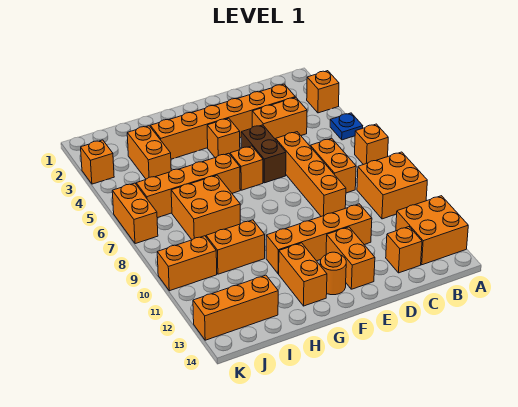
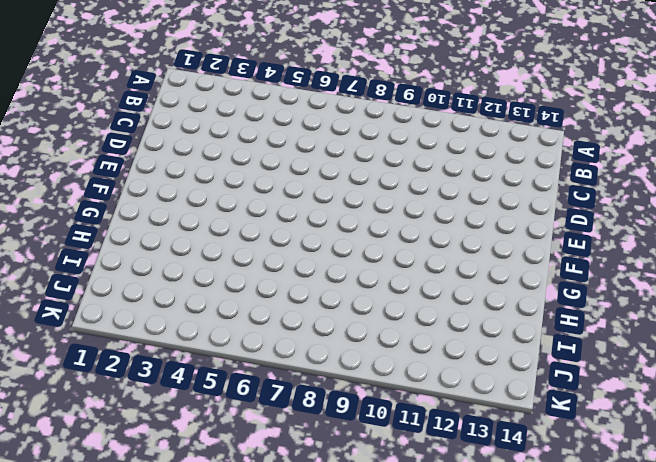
none -> orange 1x1 brick [307,71,339,113]
none -> blue 1x1 plate [330,113,363,140]
none -> orange 1x1 brick [355,124,388,165]

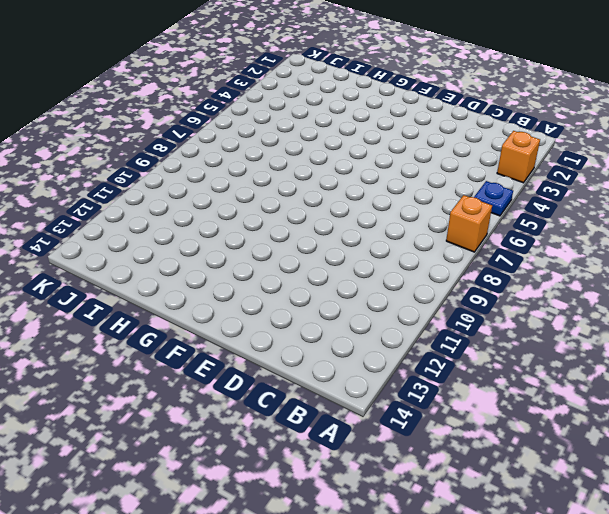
none -> orange 2x2 brick [357,152,427,219]
none -> orange 2x2 brick [396,196,468,265]
none -> orange 1x6 brick [150,84,295,159]

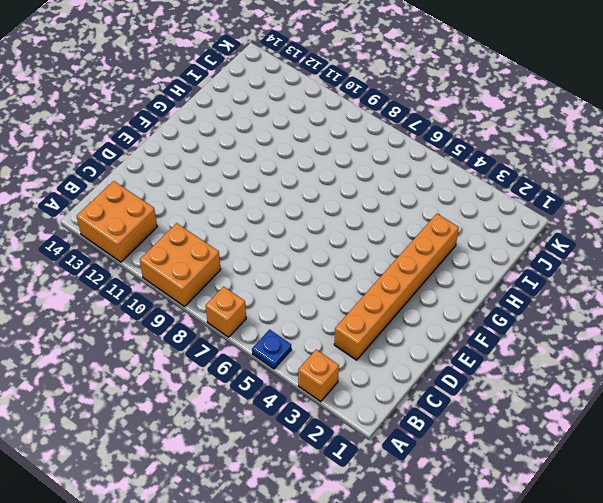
none -> orange 1x2 brick [252,97,307,140]
none -> orange 1x2 brick [310,138,356,193]
none -> orange 1x1 brick [386,227,422,273]

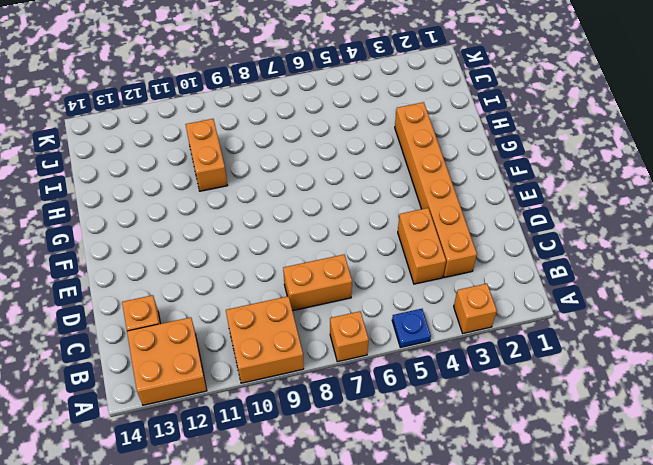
none -> orange 1x4 brick [276,132,346,216]
none -> orange 1x4 brick [266,204,372,274]
none -> brown 1x2 brick [241,125,286,183]

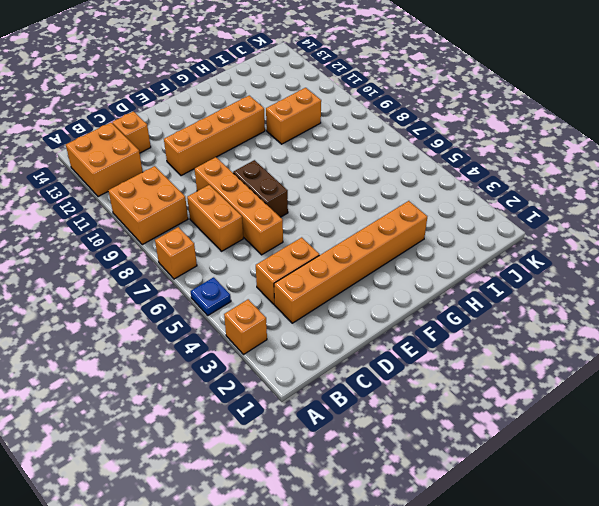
brown 1x2 brick [233,160,288,217] -> brown 1x2 brick moved to [241,125,286,183]
none -> orange 1x2 brick [326,227,375,289]
none -> orange 1x1 brick [207,118,240,158]
none -> orange 1x1 brick [230,146,263,190]

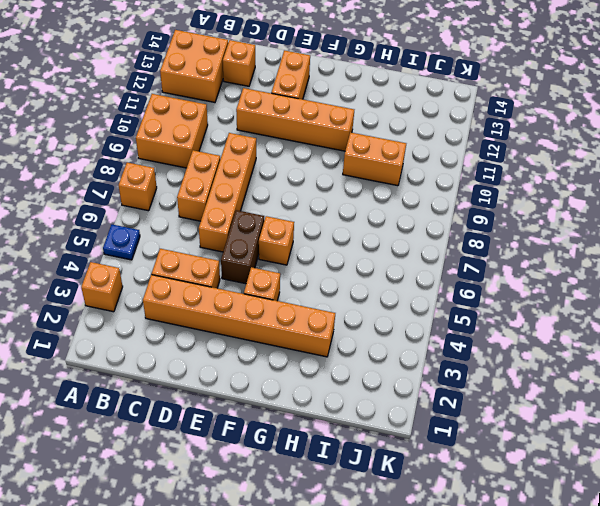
none -> orange 1x1 round brick [320,252,346,295]
none -> orange 1x4 brick [136,153,240,218]
none -> orange 1x2 brick [279,243,327,306]

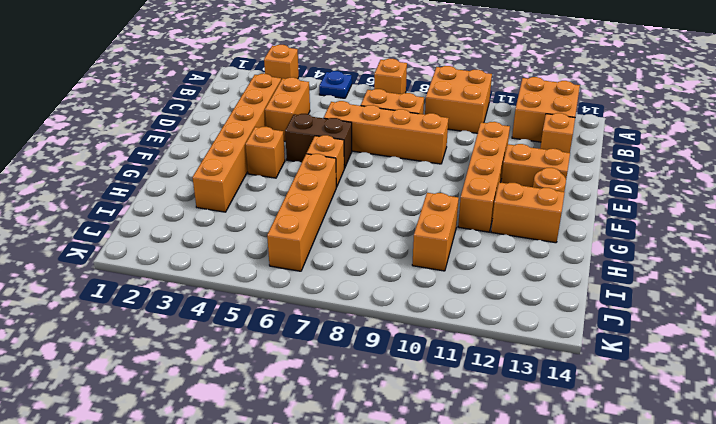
none -> orange 2x2 brick [171,175,240,240]
none -> orange 1x2 brick [127,126,171,179]
none -> orange 1x3 brick [193,275,278,340]

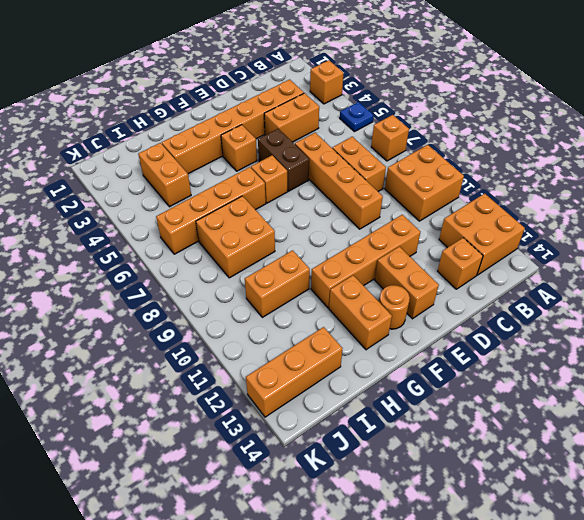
none -> orange 1x2 brick [157,236,217,291]
none -> orange 1x1 brick [81,140,114,184]
none -> orange 1x2 brick [112,183,158,244]

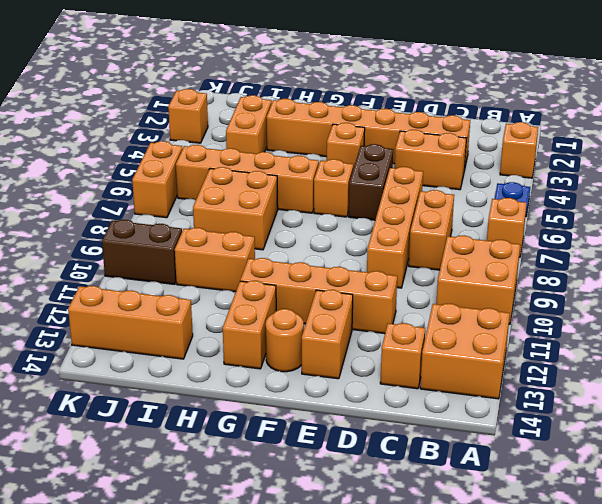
brown 1x2 brick [102,220,182,284] -> orange 1x2 brick [157,236,217,291]

